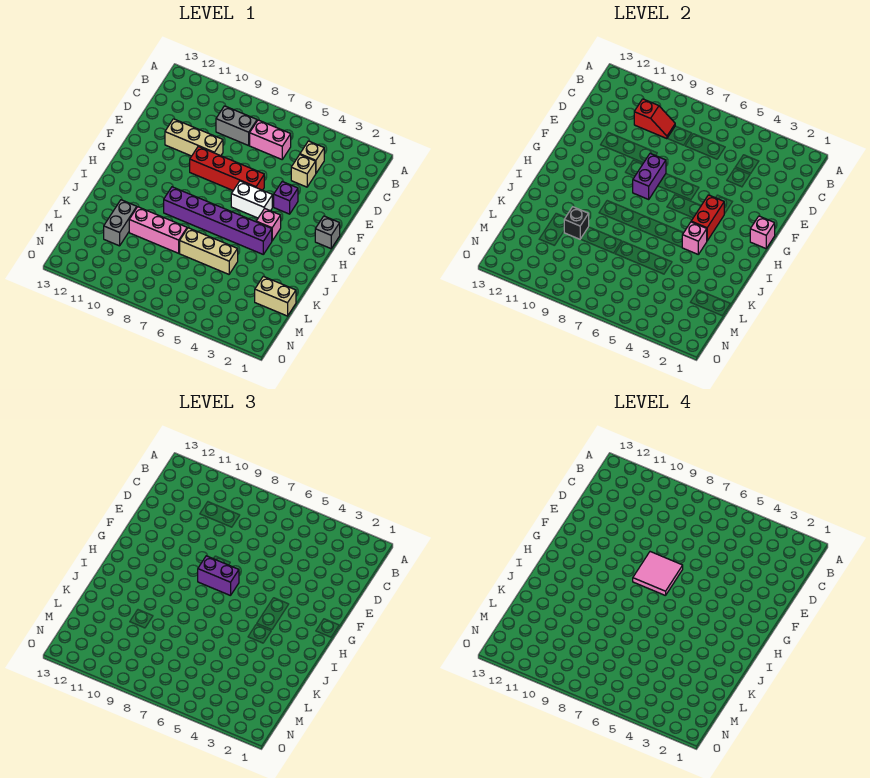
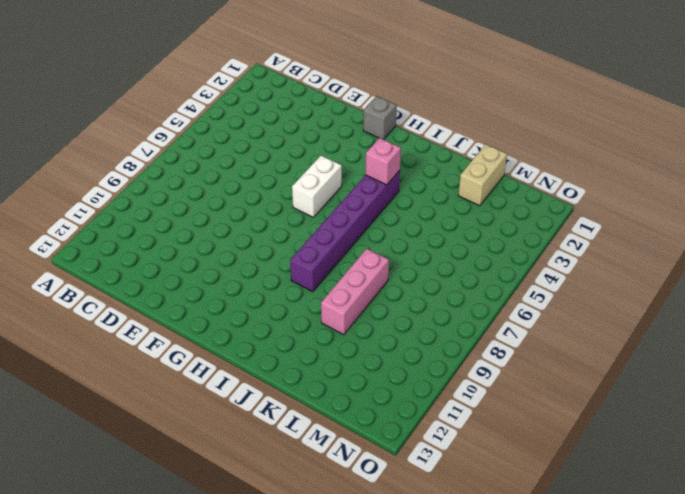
none -> tan 1x1 brick [300,141,324,173]
none -> pink 1x2 brick [250,120,291,159]
none -> grey 1x2 brick [216,106,257,146]

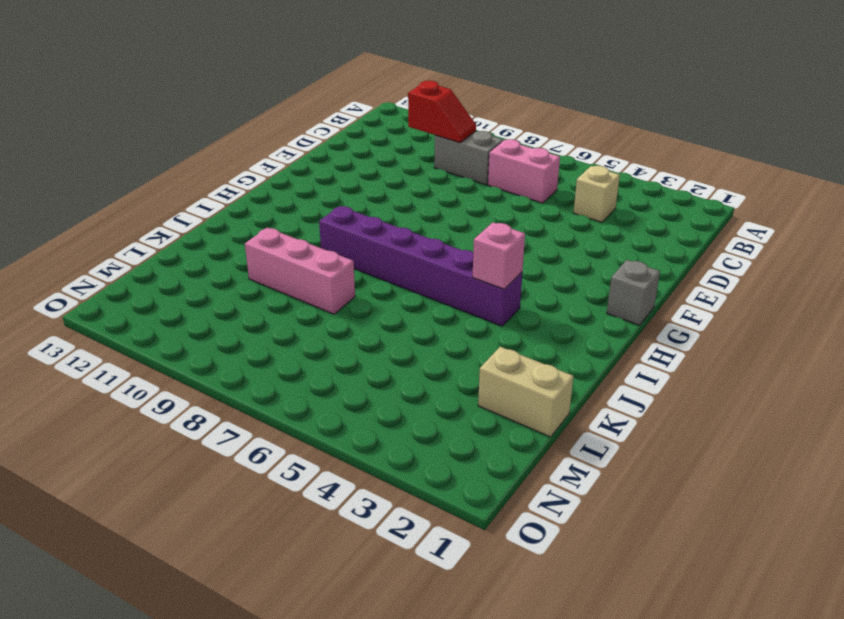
none -> tan 1x1 brick [291,155,316,187]
none -> tan 1x3 brick [165,119,223,156]
none -> purple 1x1 brick [274,182,298,214]

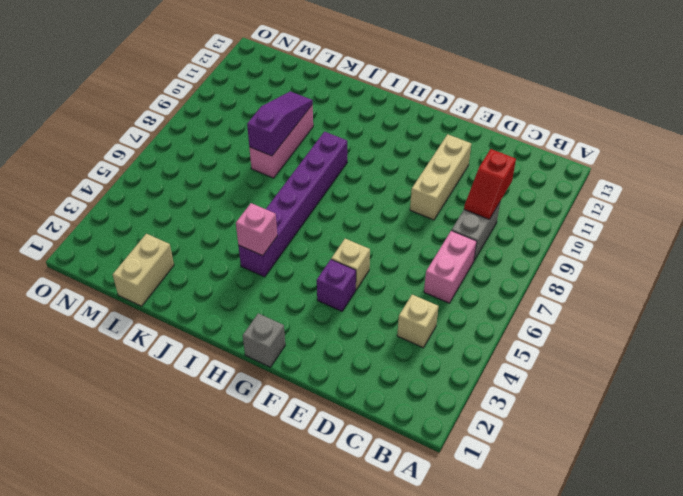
tan 1x1 brick [331,239,370,290] -> tan 1x1 brick moved to [291,155,316,187]
purple 1x3 slope [247,91,313,156] -> black 1x1 brick [564,207,589,239]
none -> red 1x4 brick [190,146,264,190]
none -> white 1x2 brick [231,181,272,218]
none -> pink 1x1 brick [256,208,281,241]

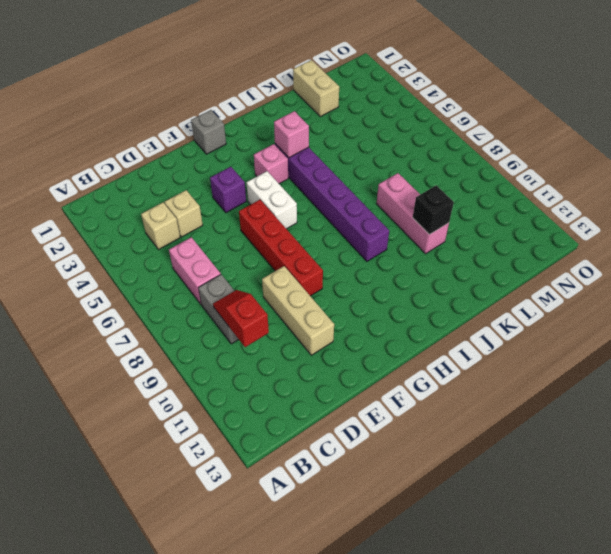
none -> tan 1x3 brick [180,228,238,274]
none -> grey 1x2 brick [104,200,137,246]
none -> purple 1x2 brick [633,154,666,199]

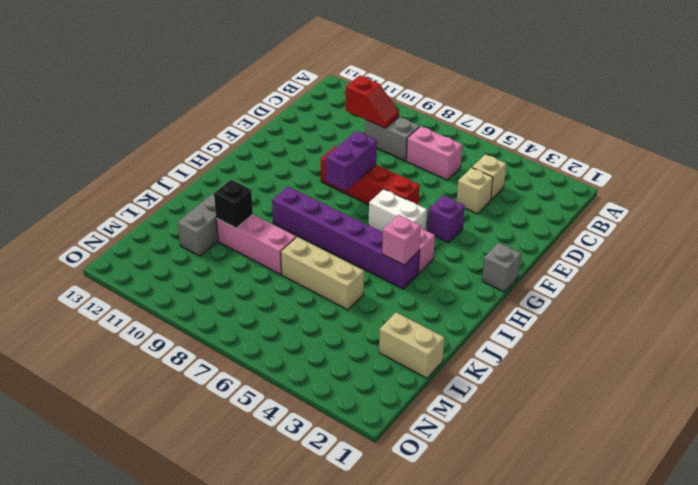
none -> tan 1x3 brick [165,119,223,156]
none -> pink 1x1 brick [750,216,775,249]
none -> red 1x2 brick [691,195,724,241]

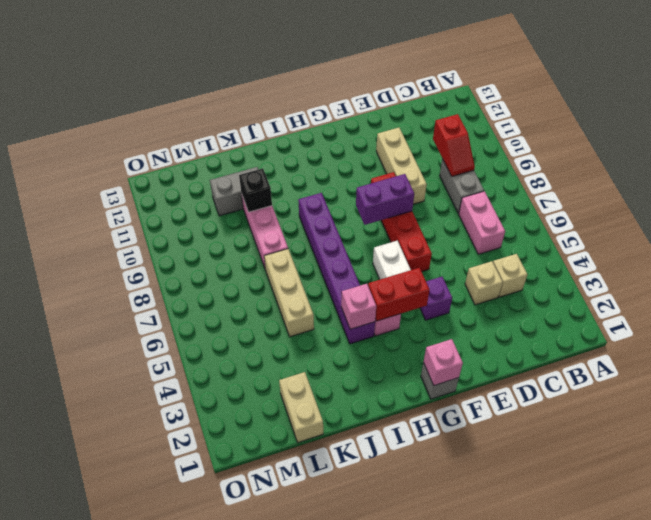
none -> purple 1x2 brick [198,556,239,596]
none -> pink 2x2 tile [633,552,683,596]

